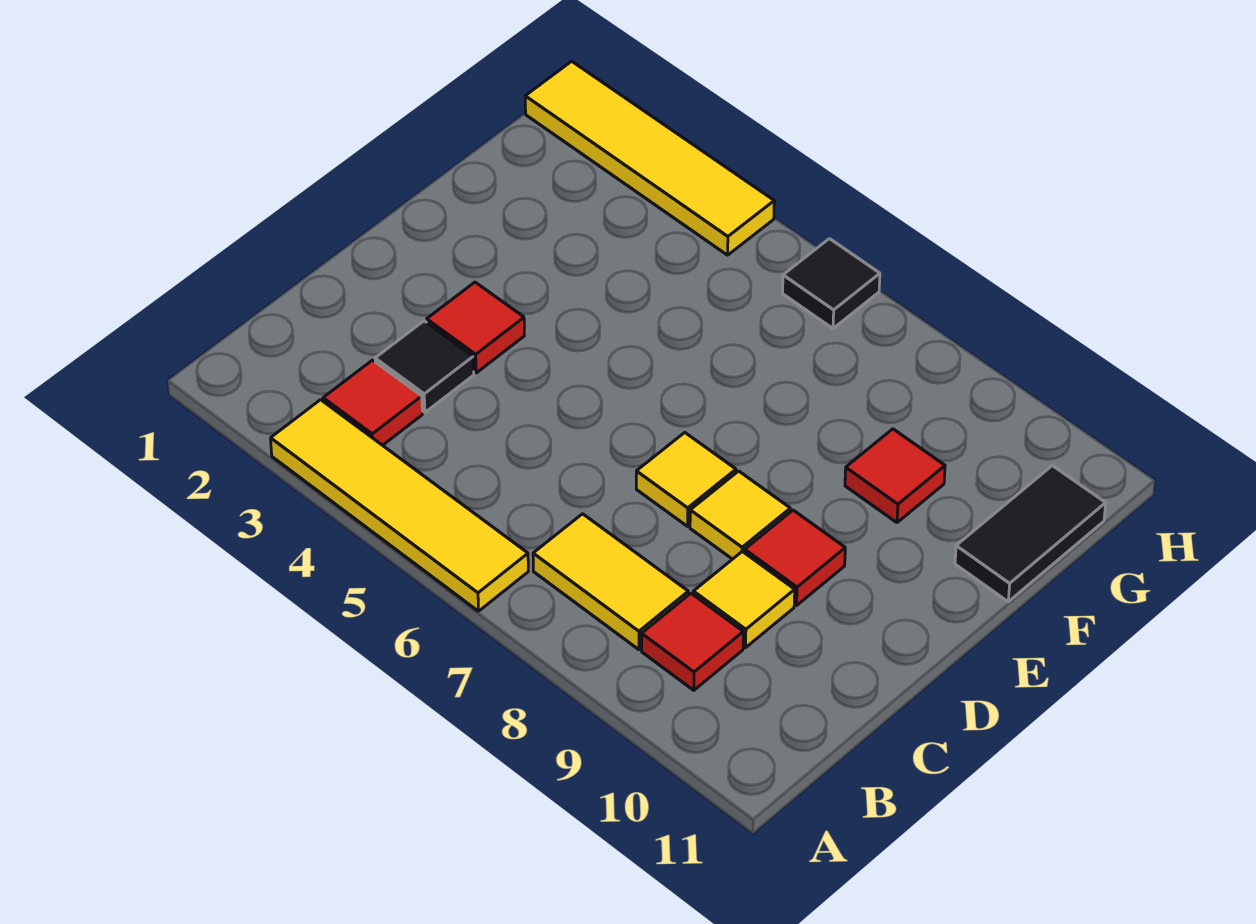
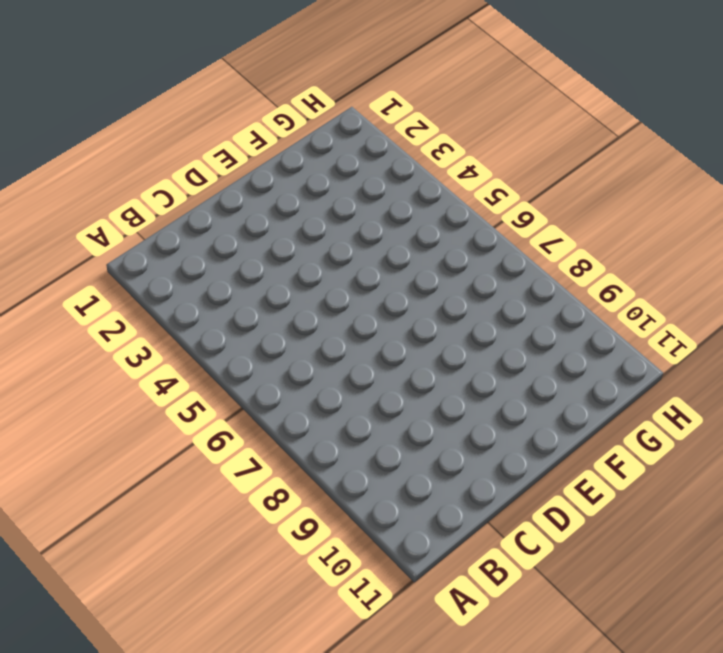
none -> yellow 1x4 tile [271,400,528,611]
none -> red 1x1 tile [323,360,422,445]
none -> yellow 1x2 tile [533,514,688,650]

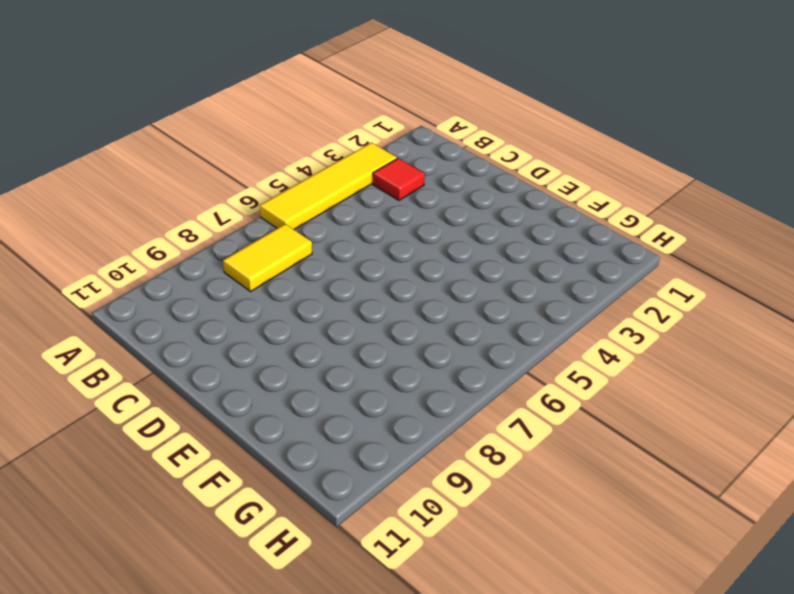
none -> red 1x1 tile [642,593,743,690]
none -> black 1x1 tile [375,321,474,412]
none -> yellow 1x1 tile [693,551,795,648]

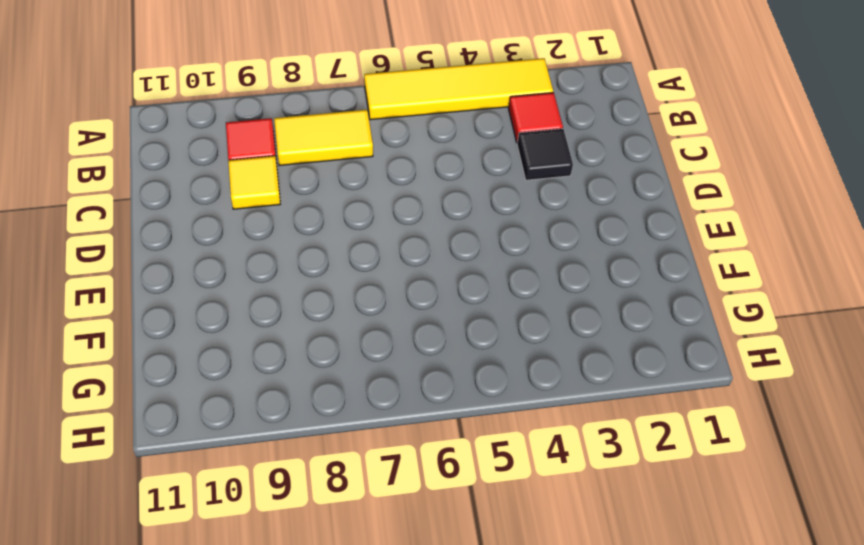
none -> red 1x1 tile [427,282,524,373]
none -> yellow 1x1 tile [636,433,736,526]
none -> yellow 1x1 tile [690,471,790,559]

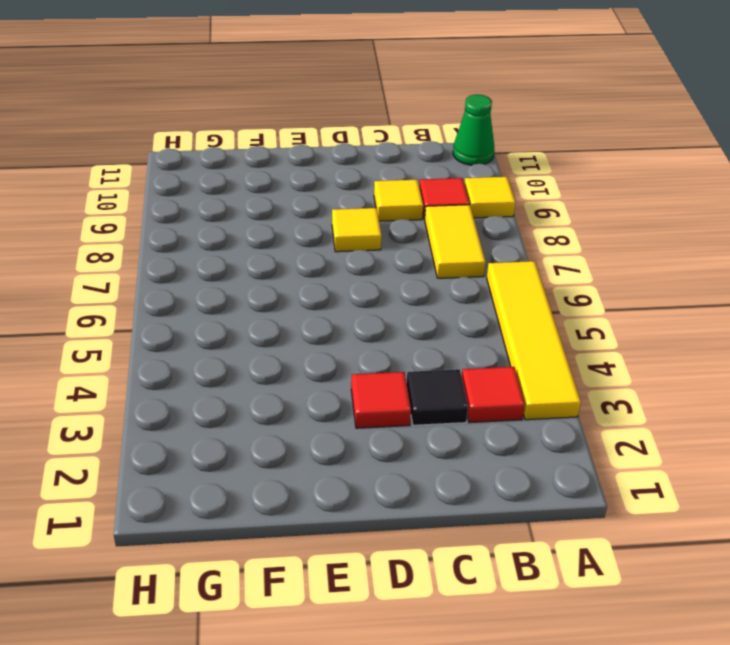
yellow 1x1 tile [464,177,516,218] -> yellow 1x1 tile moved to [636,433,736,526]
green 1x1 cone [453,94,494,165] -> none
none -> red 1x1 tile [745,510,845,605]
none -> red 1x1 tile [845,429,945,522]
none -> black 1x2 tile [955,466,1106,602]

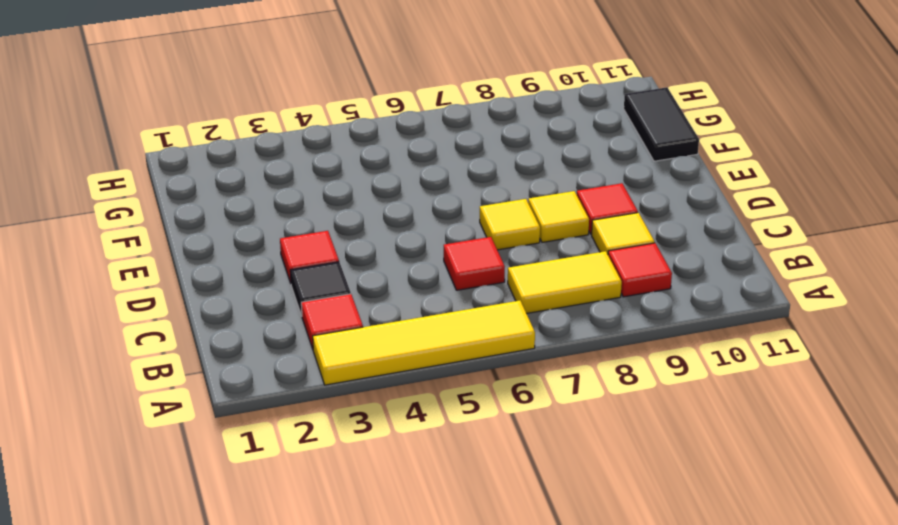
red 1x1 tile [444,237,505,290] -> red 1x1 tile moved to [845,429,945,522]
none -> yellow 1x4 tile [525,61,774,255]
none -> black 1x1 tile [783,239,880,328]

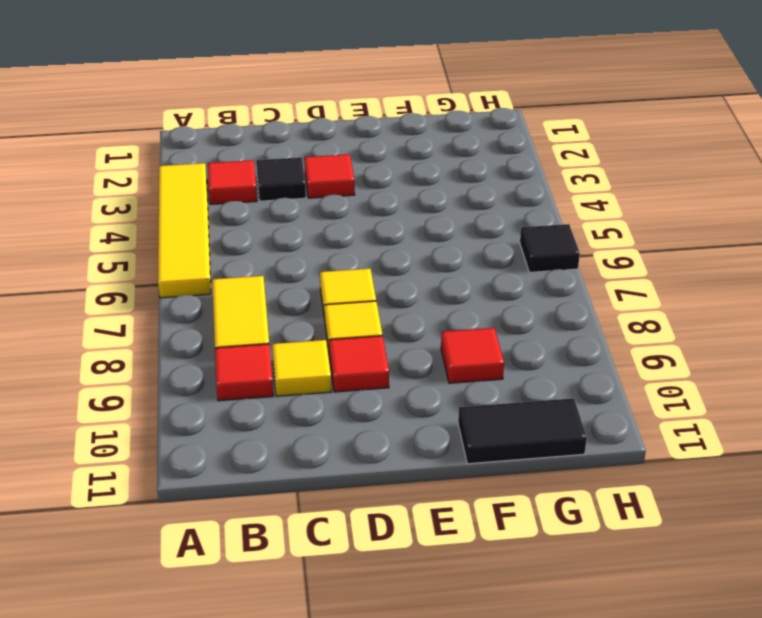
none -> yellow 1x4 tile [525,61,774,255]

